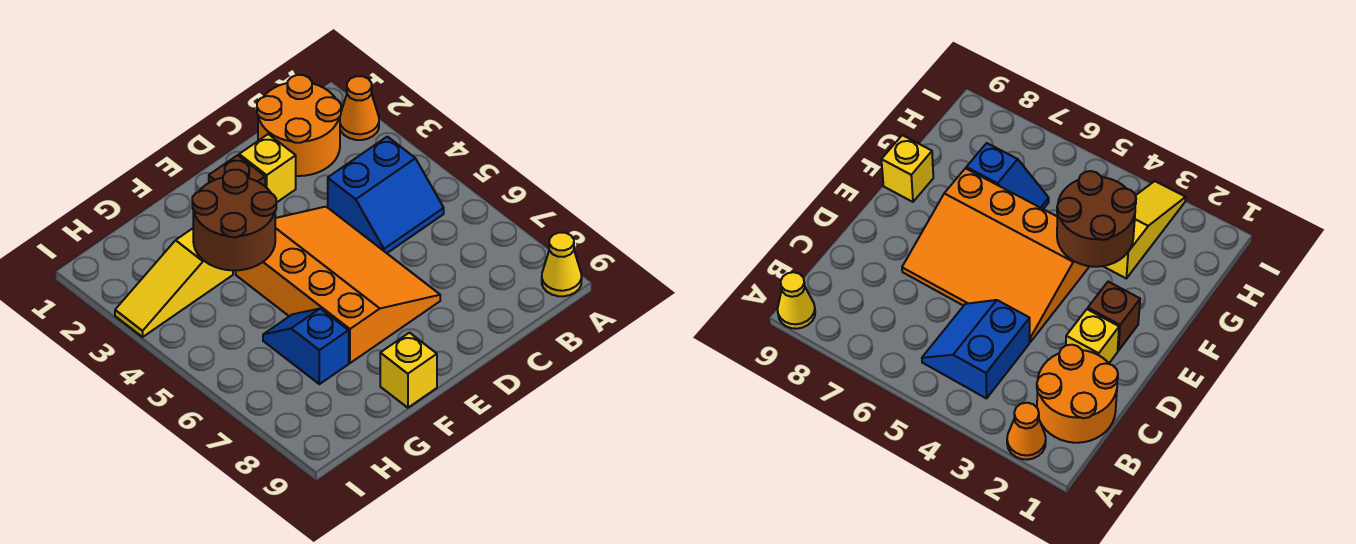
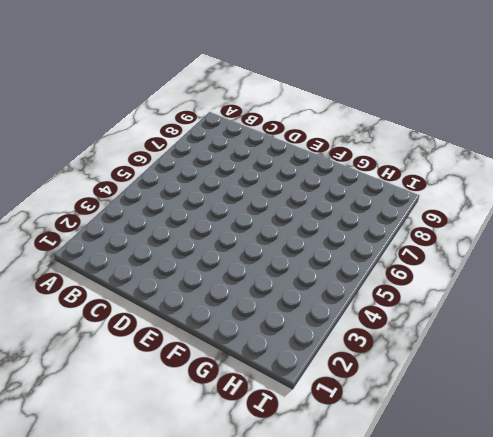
none -> orange 1x1 cone [340,76,379,140]
none -> yellow 1x1 cone [542,233,582,296]

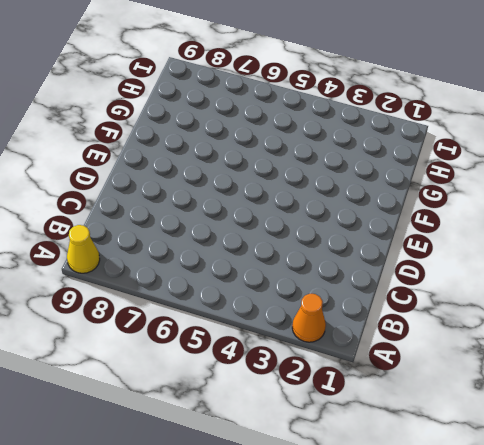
none -> orange 2x2 round brick [257,75,341,176]
none -> blue 2x2 slope [328,137,444,253]

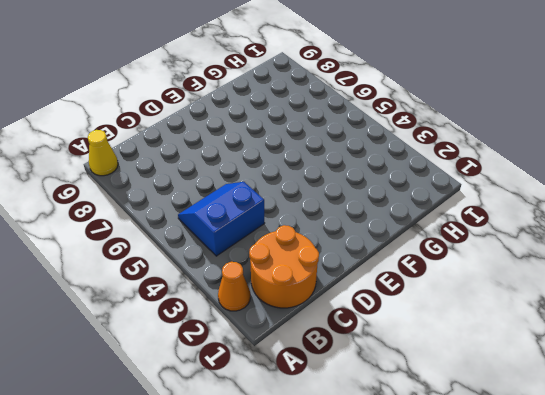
none -> yellow 1x1 brick [239,134,296,203]
none -> orange 3x4 slope [236,207,440,363]

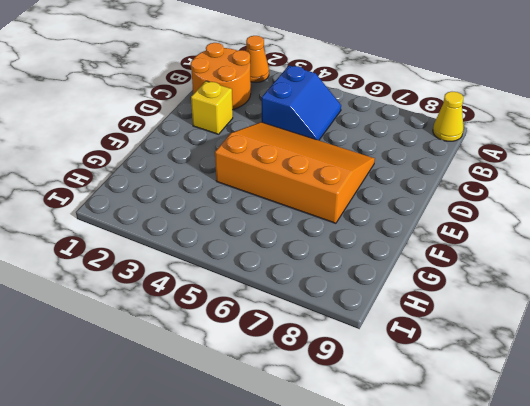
none -> brown 1x1 brick [209,155,265,186]
none -> yellow 1x1 brick [380,333,437,408]

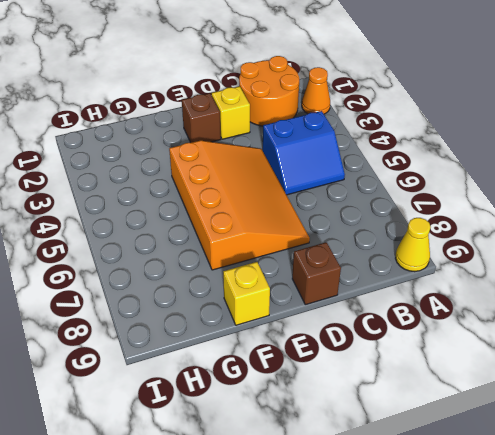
brown 1x1 brick [292,242,341,305] -> none
none -> yellow 1x3 slope [115,228,233,337]
none -> blue 1x2 slope [263,308,349,384]

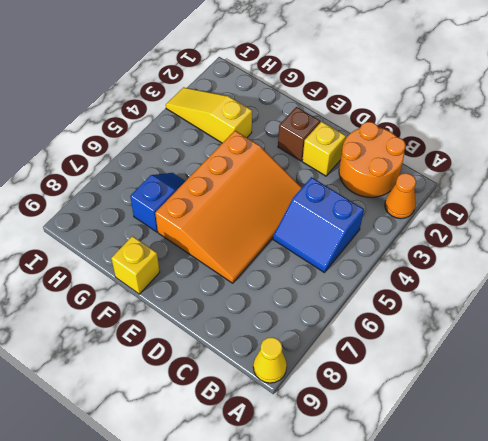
none -> brown 2x2 round brick [192,170,276,270]

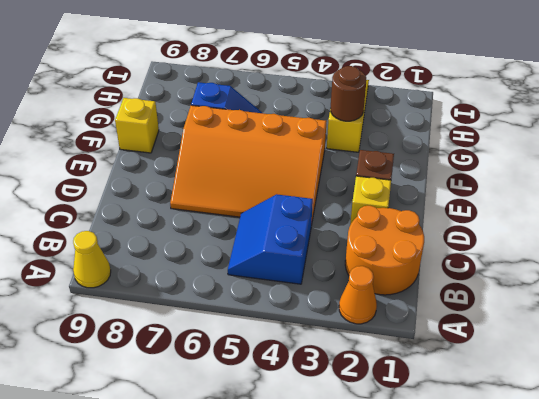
brown 1x1 round brick [330,66,367,121] -> brown 2x2 round brick [192,170,276,270]

